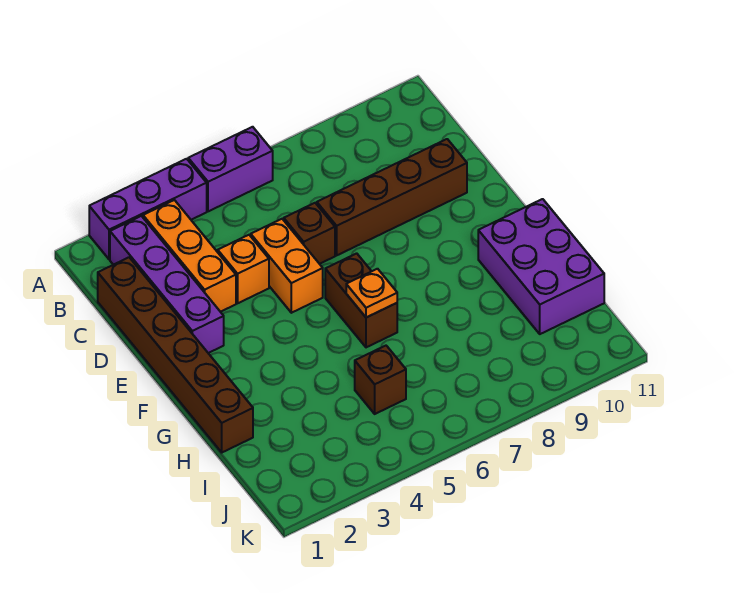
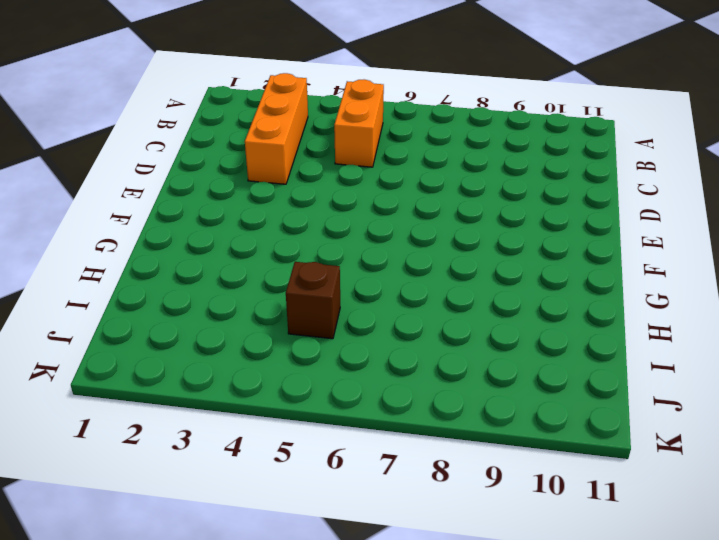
orange 1x2 brick [334,80,384,167] -> orange 1x2 brick moved to [251,219,323,313]
none -> purple 1x3 brick [89,159,207,259]
none -> purple 1x2 brick [188,127,273,211]
none -> purple 1x4 brick [110,216,224,353]

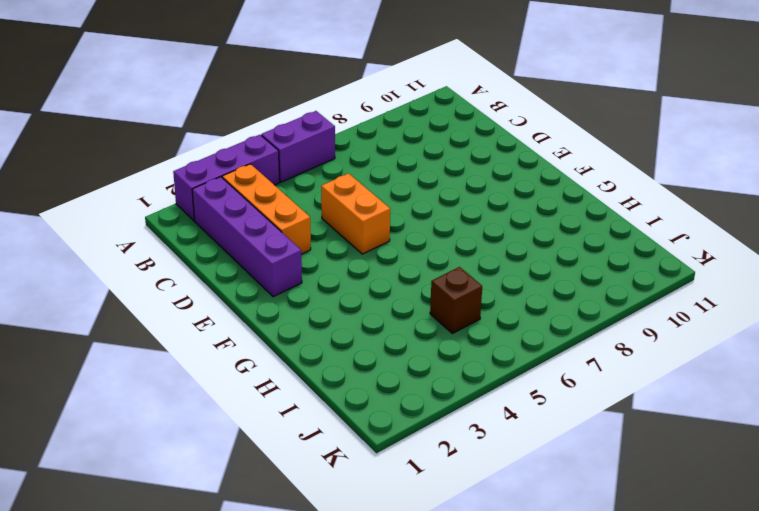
none -> brown 1x6 brick [98,257,253,452]
none -> orange 1x1 brick [218,235,269,303]
none -> brown 1x1 brick [284,203,335,264]

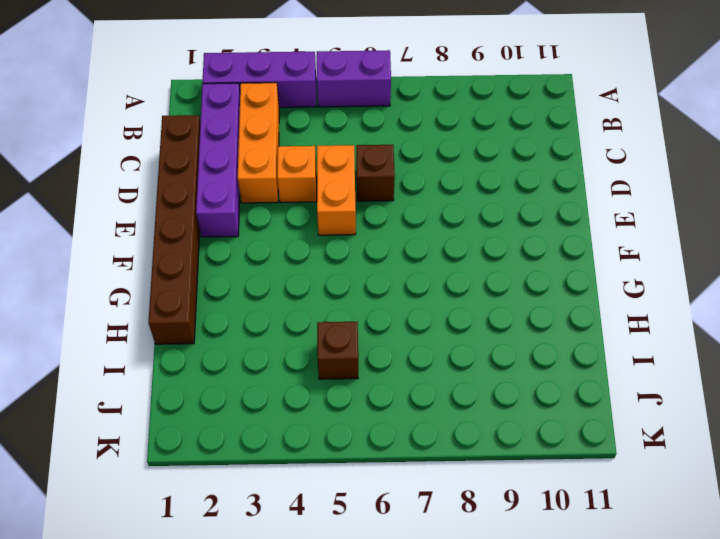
none -> brown 1x4 brick [317,139,467,255]
none -> brown 1x2 brick [325,253,397,347]
none -> purple 2x3 brick [478,199,604,334]

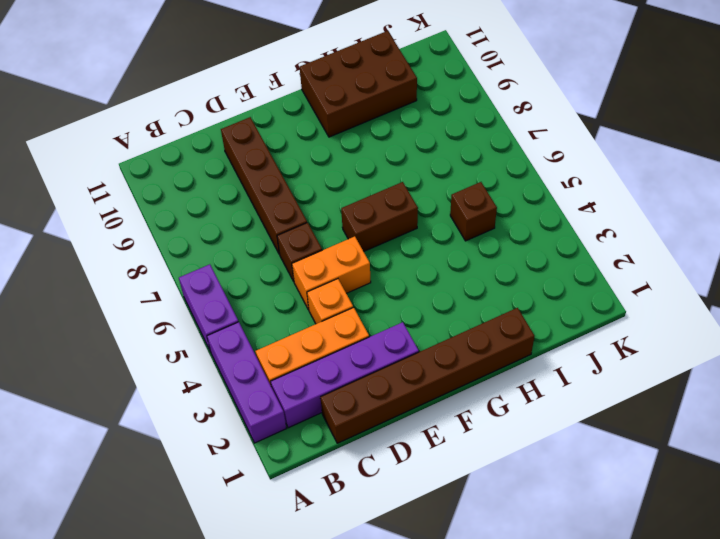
brown 2x3 brick [300,31,417,137] -> purple 2x3 brick [478,199,604,334]
none -> orange 1x1 plate [346,269,397,318]

